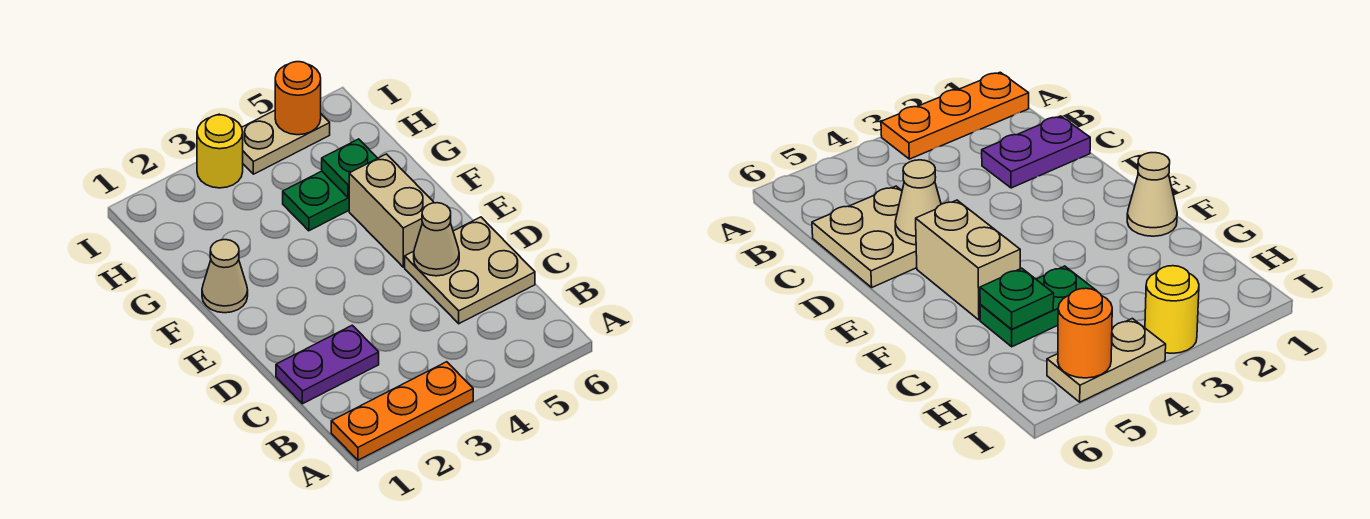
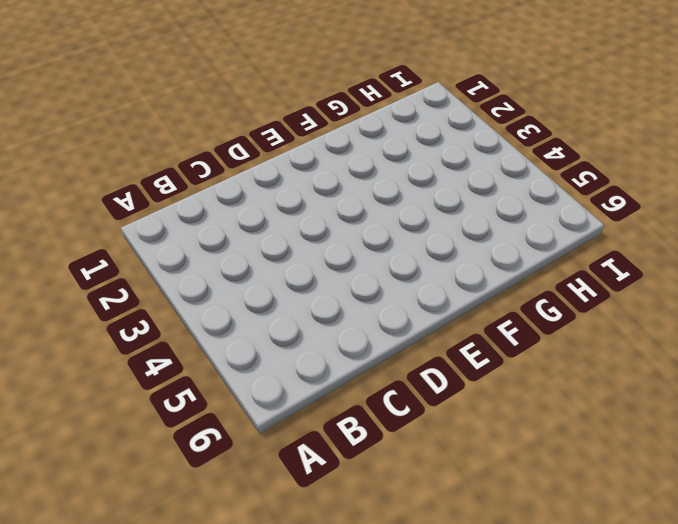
none -> orange 1x3 plate [331,362,473,460]
none -> purple 1x2 plate [276,325,379,404]

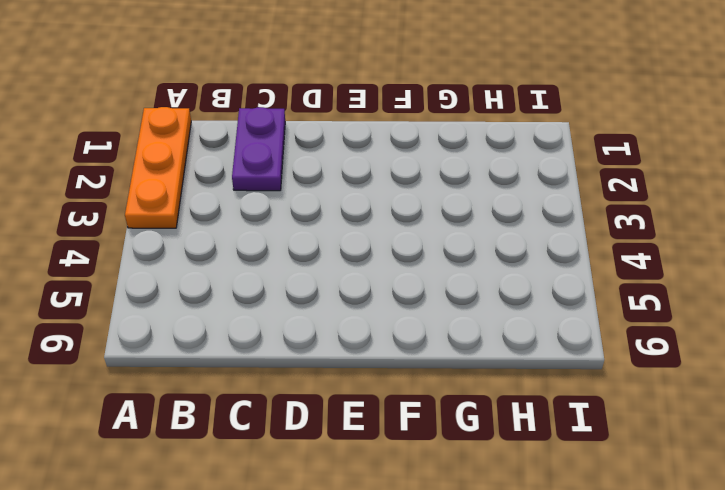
none -> tan 2x2 plate [405,217,535,324]
none -> tan 1x2 brick [349,154,434,267]

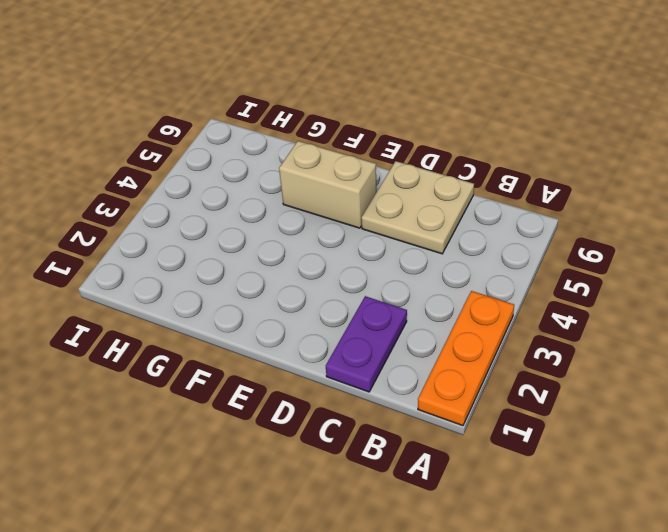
none -> tan 1x1 cone [202,240,248,313]
none -> green 1x2 plate [283,171,349,231]

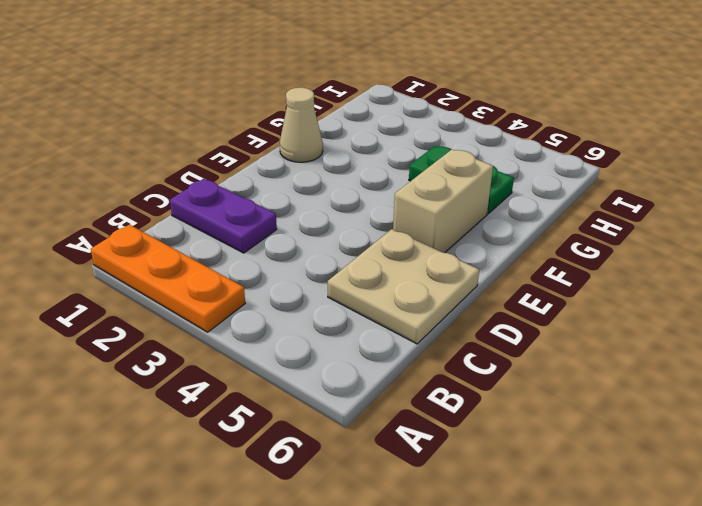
none -> yellow 1x1 round brick [197,115,243,188]
none -> tan 1x2 plate [242,110,330,174]

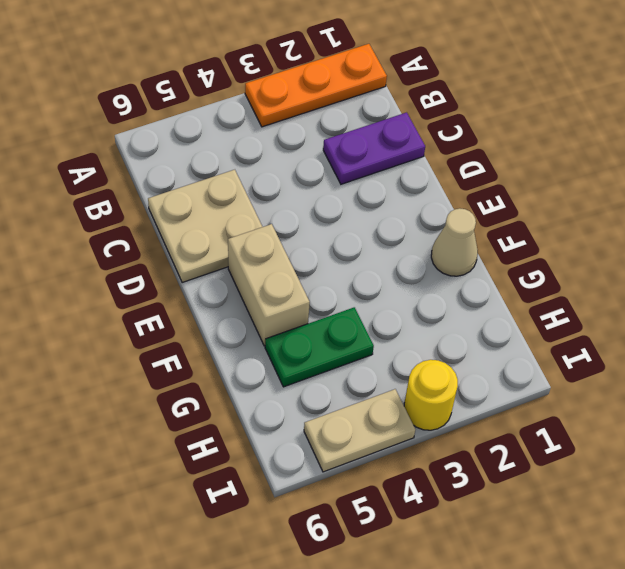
none -> tan 1x1 cone [414,203,459,276]
none -> green 1x1 plate [322,139,378,198]

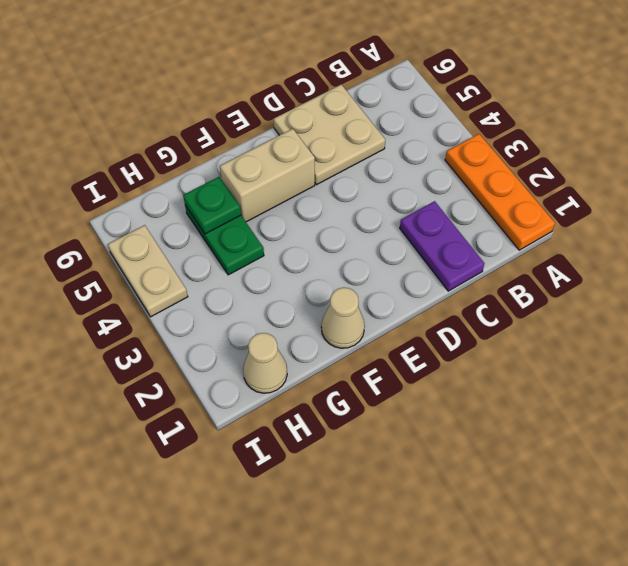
tan 1x1 cone [243,333,287,393] -> tan 1x1 cone moved to [414,203,459,276]
none -> yellow 1x1 round brick [197,115,243,188]
none -> orange 1x1 round brick [275,62,321,135]

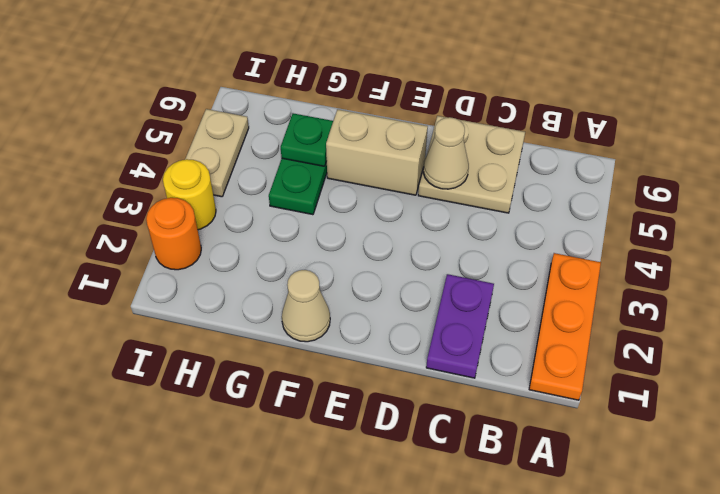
orange 1x1 round brick [146,198,201,270] -> orange 1x1 round brick moved to [275,62,321,135]

